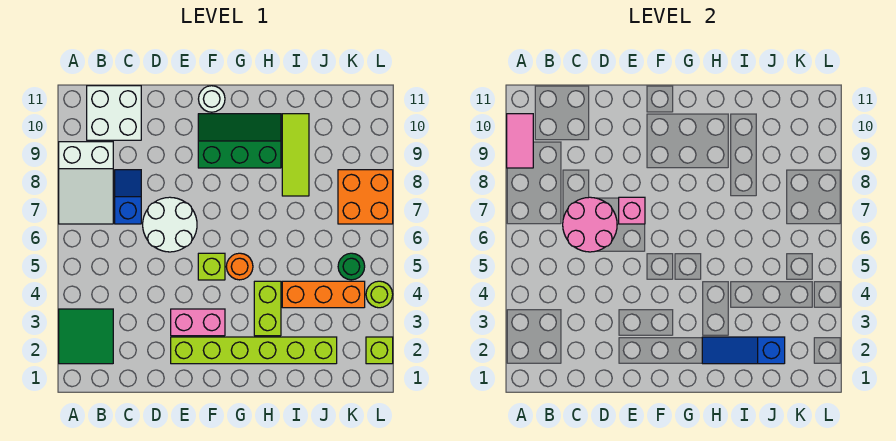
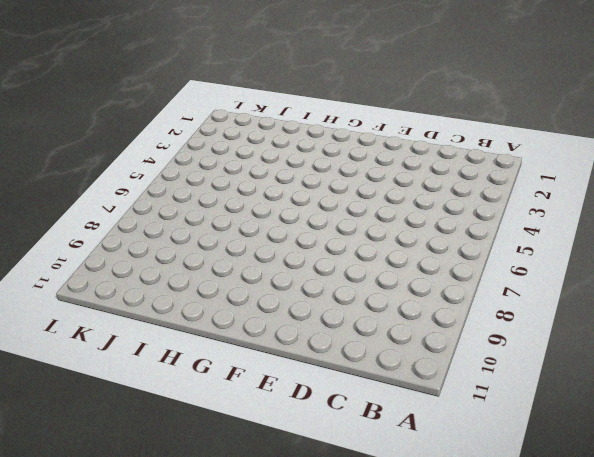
none -> green 2x2 tile [59,309,113,364]
none -> white 2x3 slope [59,142,113,224]
none -> white 2x2 brick [87,86,141,140]

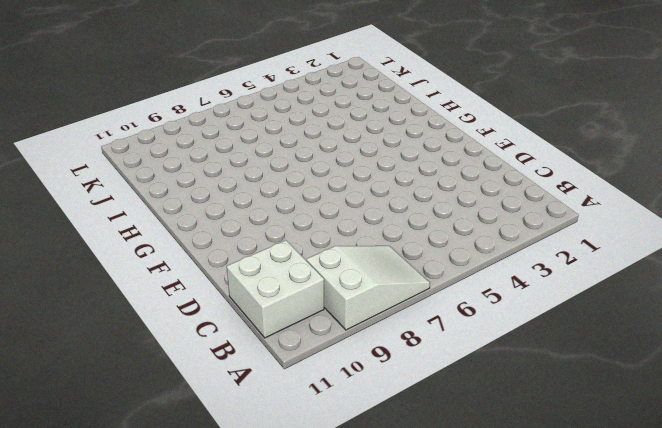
none -> green 2x2 tile [59,309,113,364]
none -> blue 1x2 slope [115,170,141,224]
none -> white 2x2 round brick [143,197,197,252]

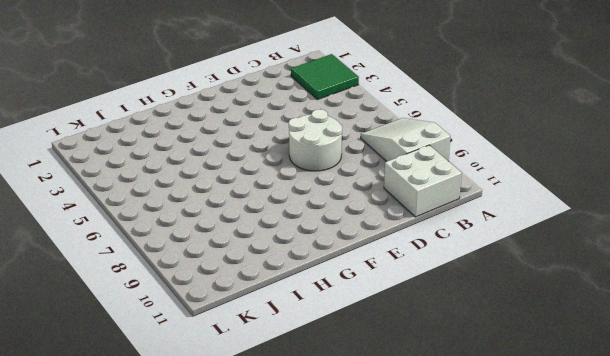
none -> blue 1x2 slope [115,170,141,224]
none -> lime 1x6 brick [171,337,337,364]
none -> pink 1x2 brick [171,309,225,336]

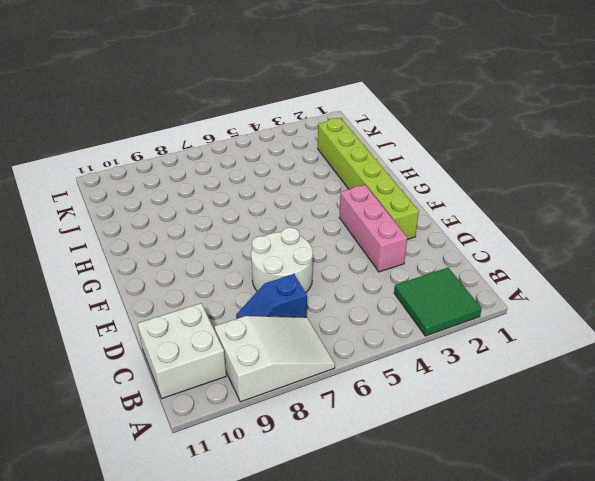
pink 1x3 brick [340,185,407,272] -> pink 1x2 brick [171,309,225,336]
none -> lime 1x1 brick [198,253,225,280]
none -> green 2x3 slope [198,114,281,168]
none -> white 1x1 round brick [199,86,225,112]

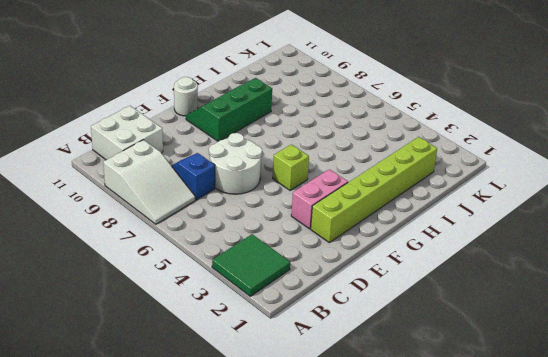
none -> orange 1x1 round brick [226,253,253,280]
none -> lime 1x2 brick [254,281,281,336]
none -> orange 1x3 brick [282,281,365,308]

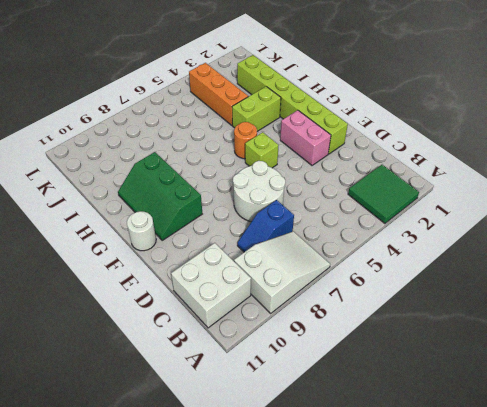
none -> lime 1x3 tile [282,114,309,196]
none -> green 1x1 round brick [338,253,365,280]
none -> orange 2x2 brick [338,170,393,224]

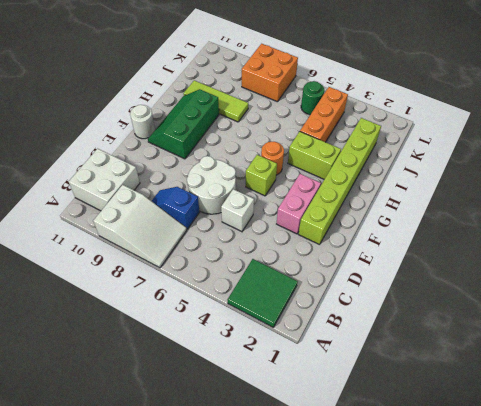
white 1x1 brick [221,189,254,232] -> none
none -> lime 1x1 brick [366,337,393,364]
none -> lime 1x1 round brick [366,281,393,308]
none -> pink 1x2 tile [507,114,533,168]

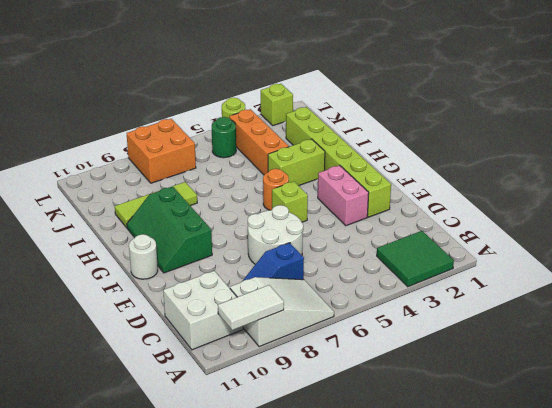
white 1x2 tile [218,285,284,330] -> pink 1x2 tile [507,114,533,168]
none -> pink 2x2 round brick [563,197,617,252]
none -> pink 1x1 brick [619,197,645,224]
none -> blue 1x3 slope [702,337,785,364]

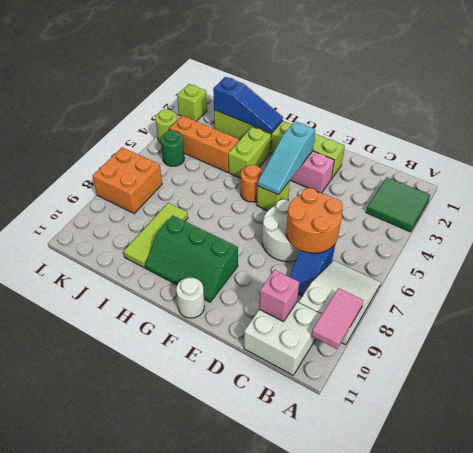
orange 2x2 round brick [286,188,343,253] -> pink 2x2 round brick [563,197,617,252]
pink 1x1 brick [259,270,299,322] -> pink 1x1 brick moved to [619,197,645,224]
cyan 1x3 slope [258,121,315,195] -> none

